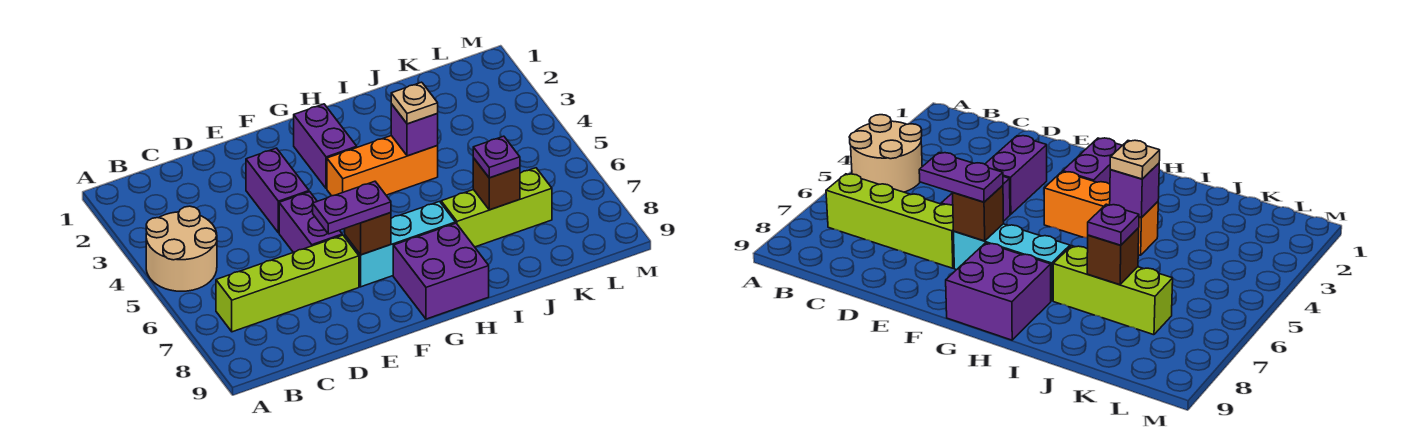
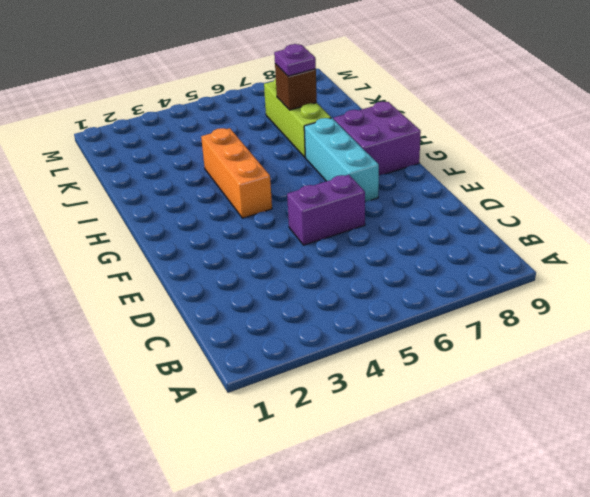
none -> tan 2x2 round brick [146,206,217,291]
none -> lime 1x4 brick [216,235,359,332]
none -> purple 1x2 brick [246,148,309,233]

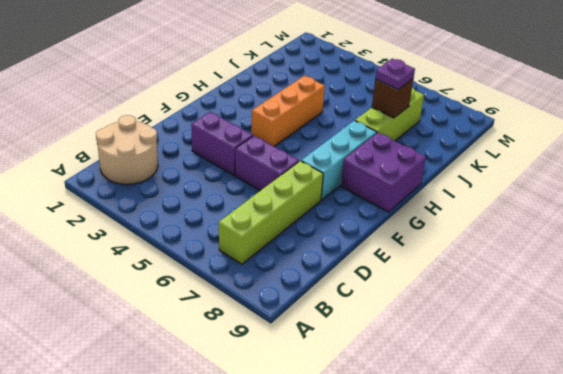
tan 2x2 round brick [96,115,158,184] -> tan 2x2 round brick moved to [146,206,217,291]
none -> purple 1x2 brick [294,104,357,189]
none -> brown 1x1 brick [345,213,391,255]
none -> purple 1x1 brick [391,104,438,156]

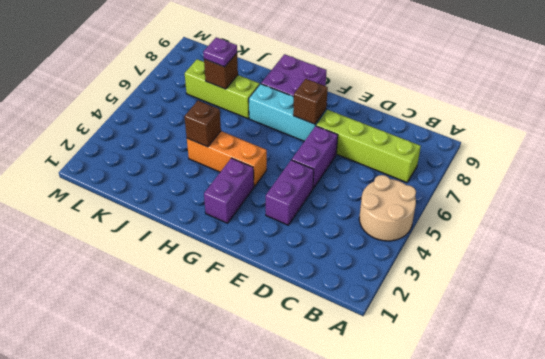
brown 1x1 brick [184,100,221,147] -> purple 1x1 brick [391,104,438,156]
none -> purple 1x2 plate [313,181,391,234]
none -> tan 1x1 plate [391,82,438,124]

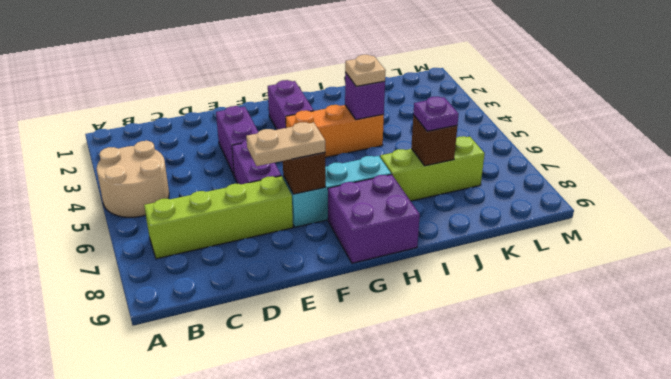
tan 1x2 plate [246,122,325,166] -> purple 1x2 plate [313,181,391,234]

